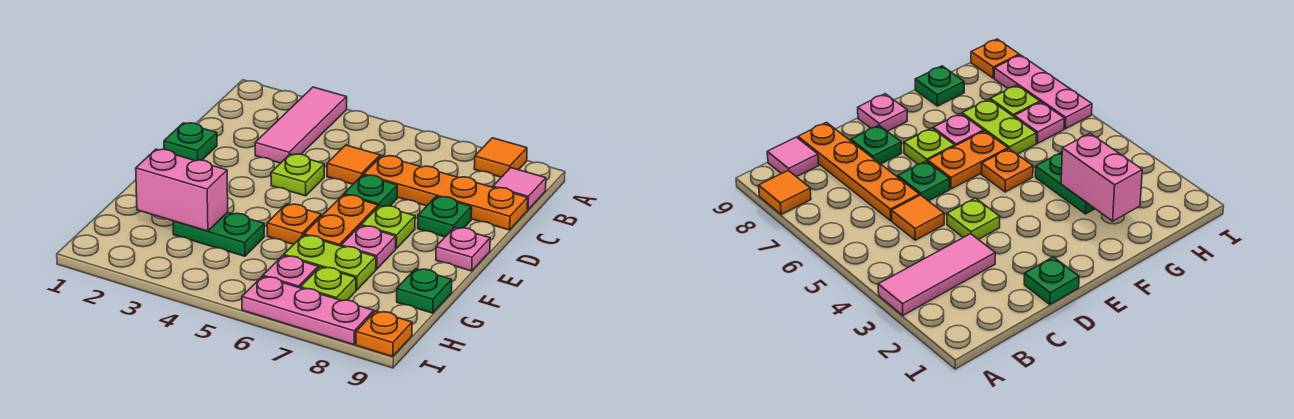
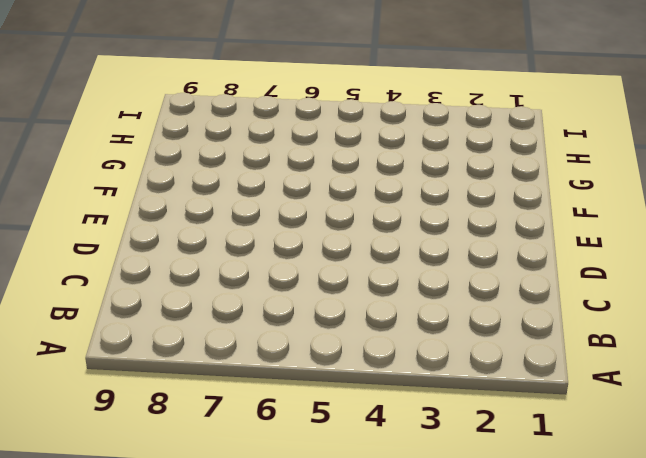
none -> pink 1x3 tile [255,87,347,163]
none -> orange 1x1 tile [474,138,527,177]
none -> pink 1x1 tile [493,168,546,210]

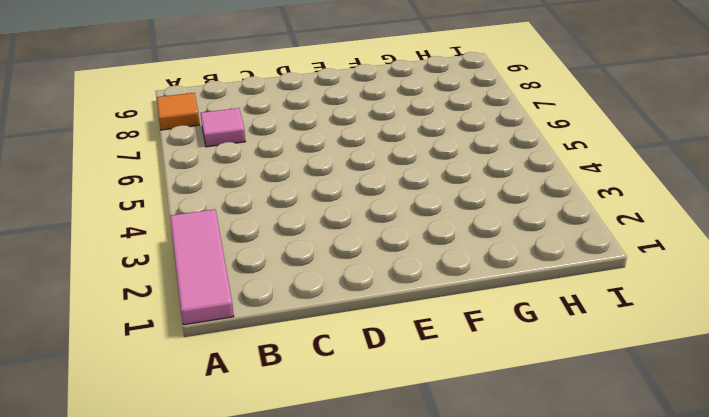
pink 1x3 tile [170,209,234,325] -> pink 1x3 tile turned to [255,87,347,163]
pink 1x1 tile [200,108,245,147] -> pink 1x1 tile moved to [493,168,546,210]
none -> orange 1x1 tile [327,145,380,184]
none -> orange 1x4 plate [364,156,528,230]
none -> green 1x1 plate [164,123,217,161]

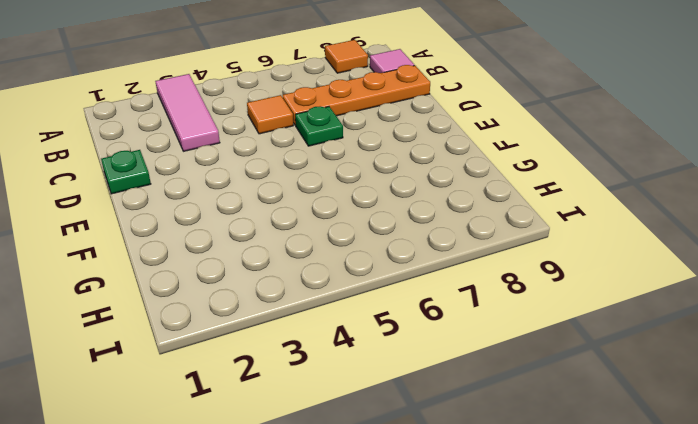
none -> lime 1x1 plate [271,154,324,196]
none -> green 1x1 plate [418,196,472,237]
none -> orange 1x2 plate [304,195,378,246]

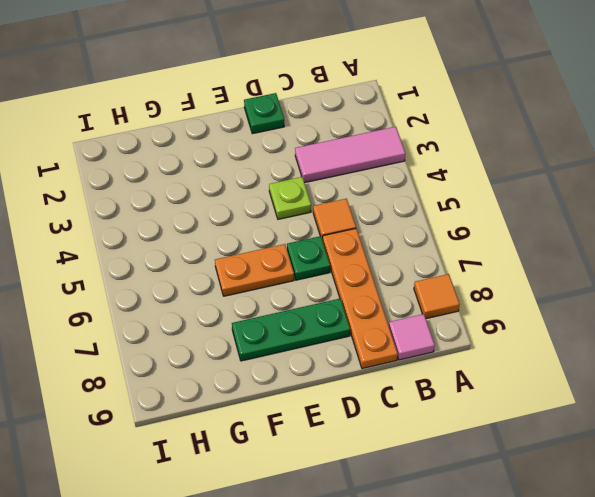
green 1x3 plate [232,299,350,361] -> green 1x1 plate [418,196,472,237]
none -> lime 1x1 plate [361,206,415,249]
none -> pink 1x1 plate [436,227,490,271]
none -> orange 1x1 plate [267,204,321,244]

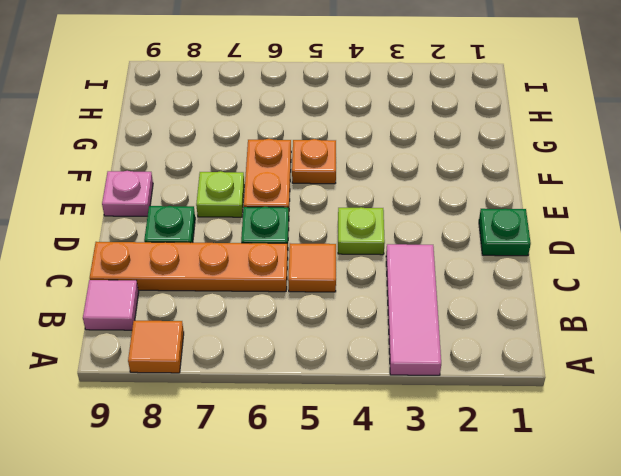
none -> pink 1x1 plate [341,226,396,269]
none -> green 1x2 plate [173,212,265,256]
none -> lime 1x2 plate [284,235,376,290]

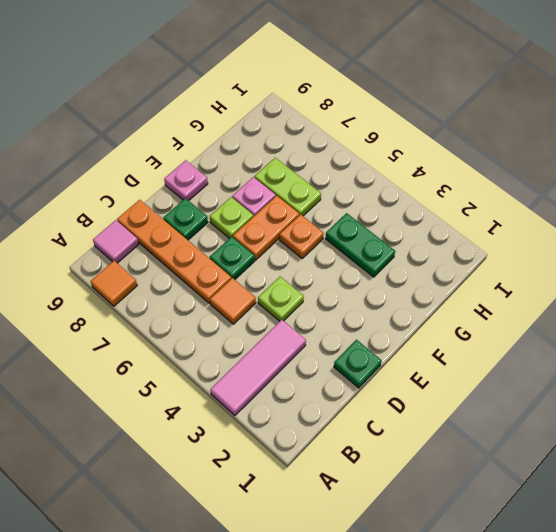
none -> green 1x1 plate [397,269,452,313]
none -> pink 1x1 plate [263,256,318,288]
none -> lime 1x1 plate [301,267,356,301]

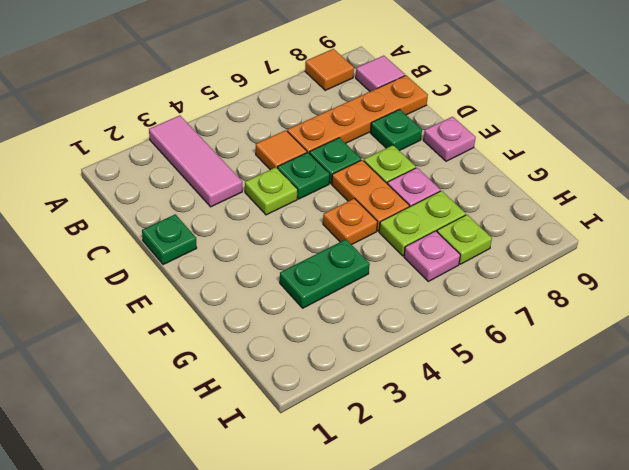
green 1x1 plate [278,152,330,199] -> green 1x1 plate moved to [397,269,452,313]
none -> pink 1x3 plate [242,277,374,345]
none -> orange 1x1 plate [356,311,412,357]
none -> pink 1x2 brick [136,149,228,231]

